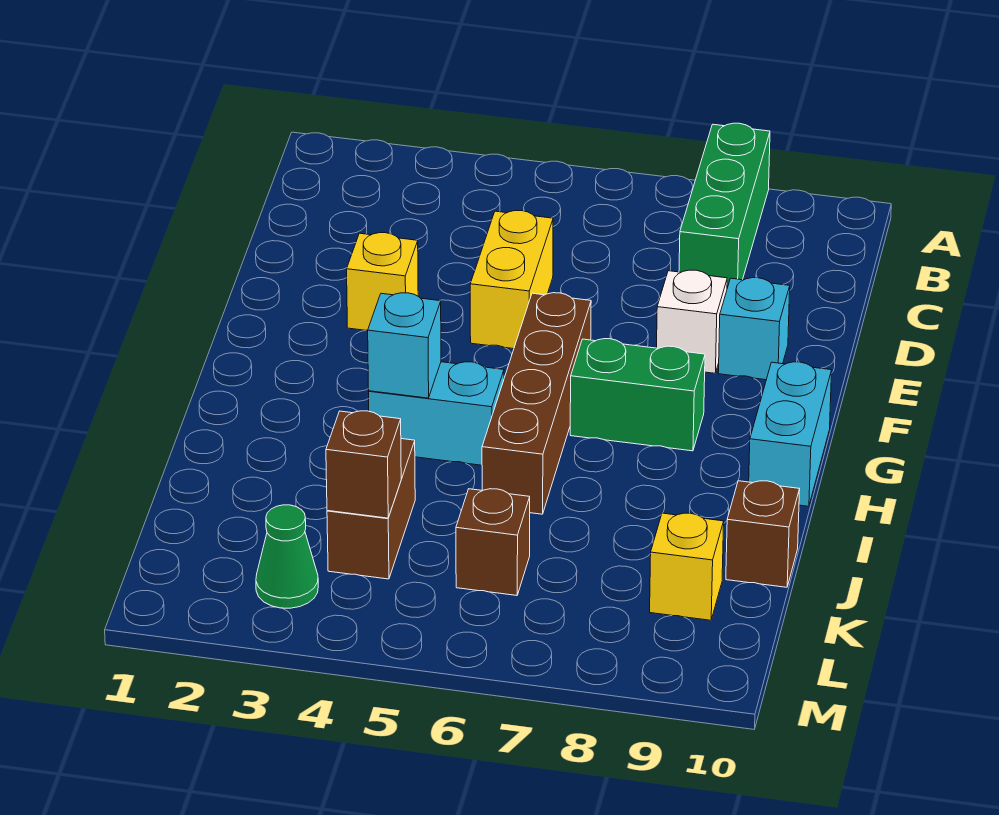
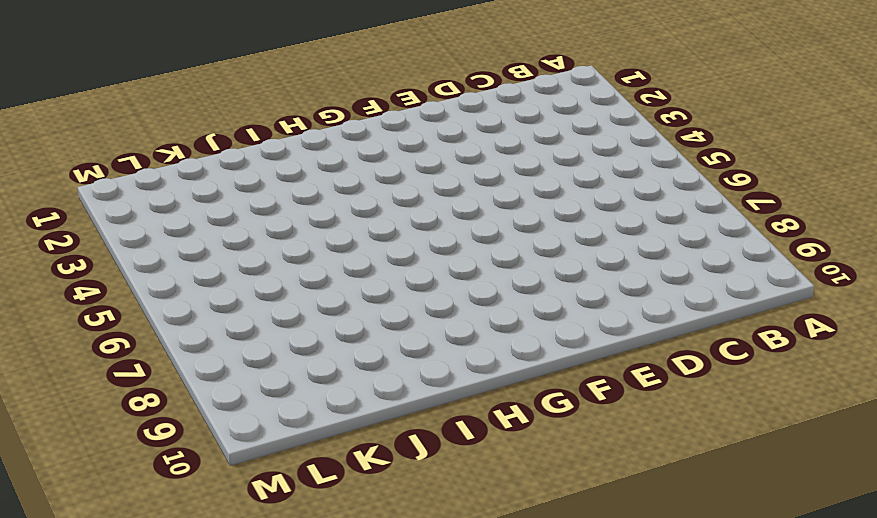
none -> green 1x3 brick [679,123,770,288]
none -> yellow 1x2 brick [470,211,553,349]
none -> yellow 1x1 brick [347,233,418,330]

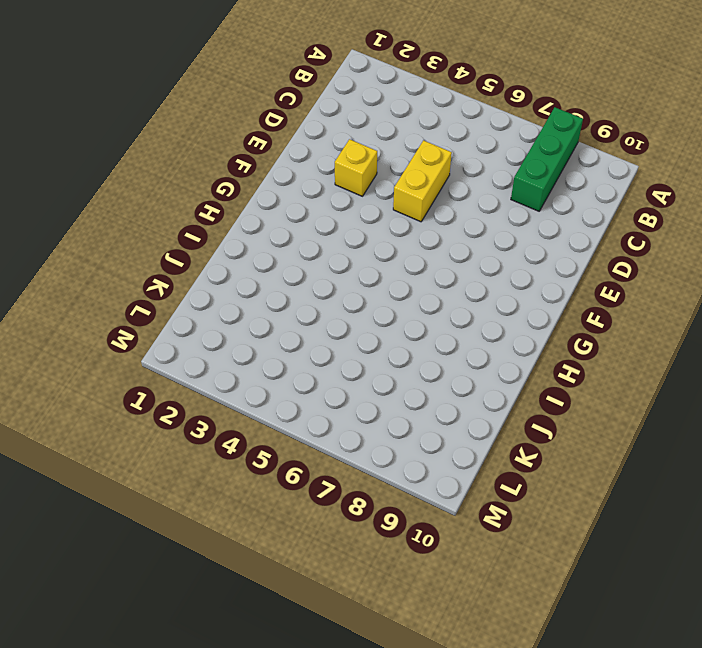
none -> white 1x1 brick [657,270,727,373]
none -> cyan 1x1 brick [718,278,790,380]
none -> brown 1x4 brick [482,293,591,514]

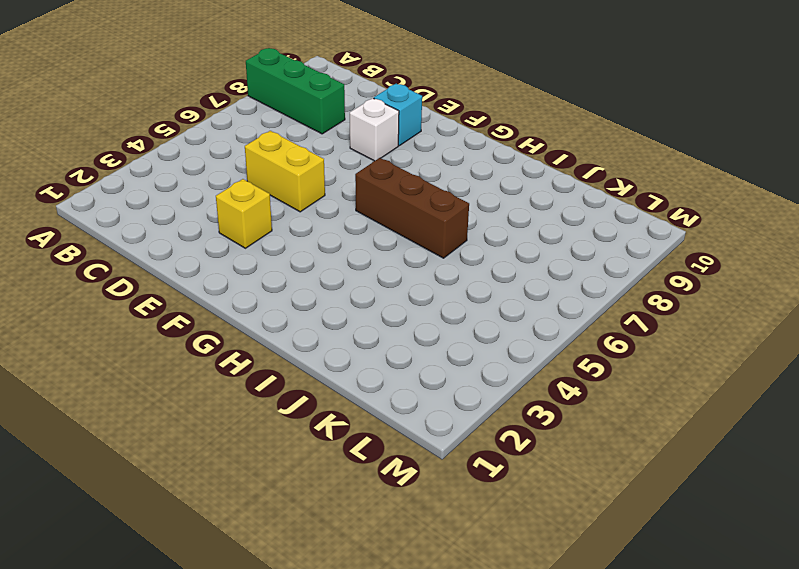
brown 1x3 brick [355,158,469,258] -> brown 1x4 brick [482,293,591,514]
none -> green 1x2 brick [570,339,705,451]
none -> cyan 1x2 brick [749,362,832,506]
none -> cyan 1x2 brick [369,362,504,465]

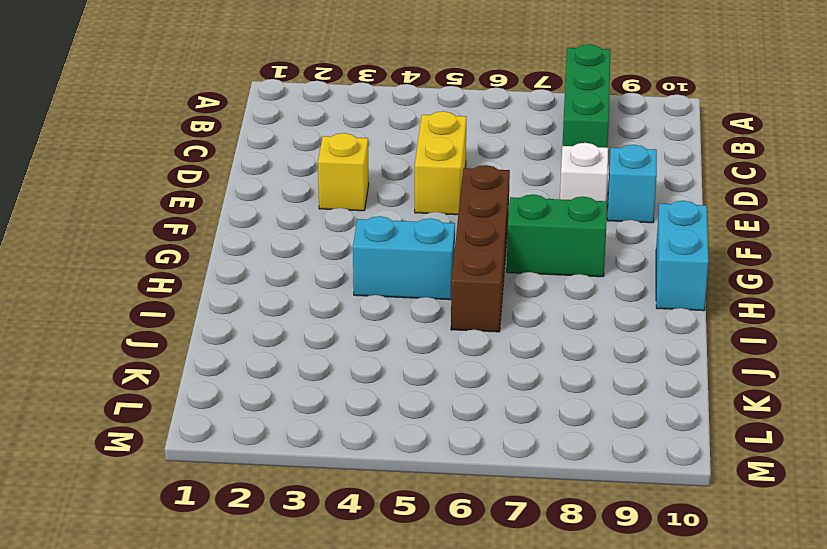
none -> brown 1x2 brick [327,439,415,579]
none -> brown 1x1 brick [726,481,800,587]
none -> brown 1x1 brick [456,489,530,595]

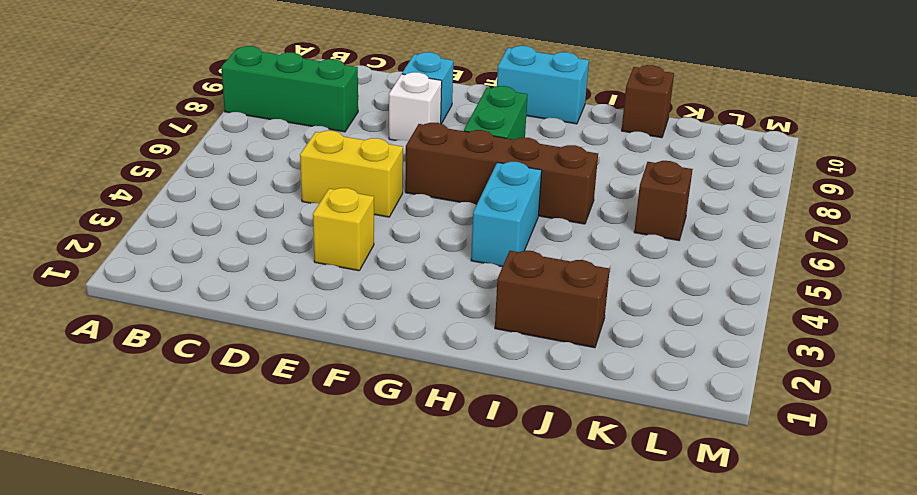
brown 1x2 brick [495,251,610,348] -> brown 1x2 brick moved to [327,439,415,579]
none -> yellow 1x1 brick [650,513,724,620]
none -> green 1x1 cone [256,505,318,608]
none -> cyan 1x1 brick [368,293,441,398]

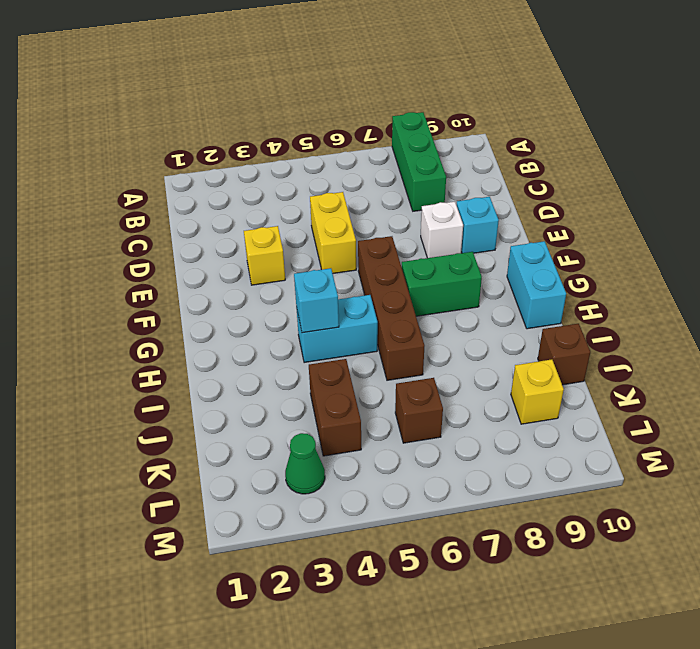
none -> brown 1x1 brick [326,411,401,518]

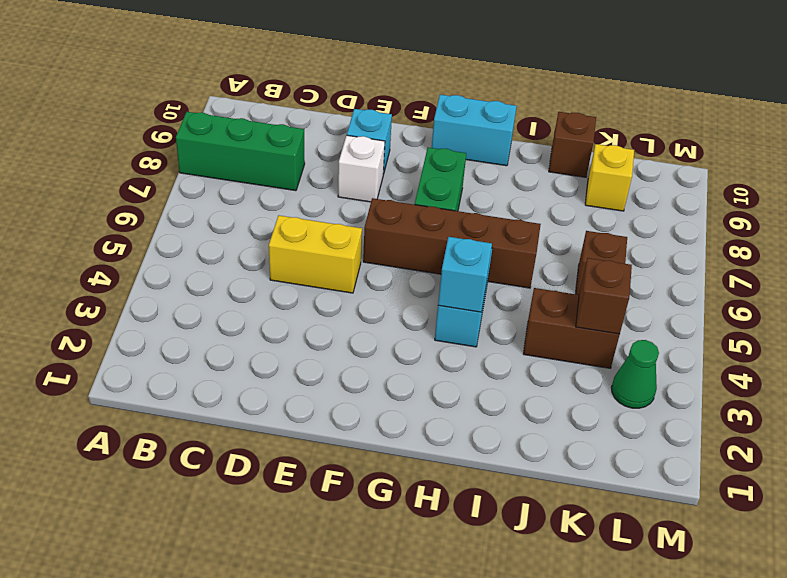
none -> yellow 1x1 brick [347,233,418,330]

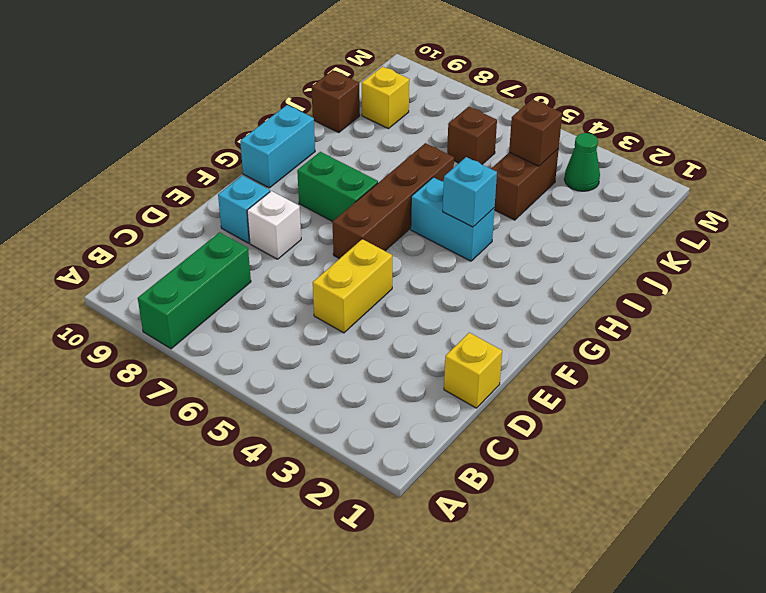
yellow 1x1 brick [444,333,502,408] -> yellow 1x1 brick moved to [347,233,418,330]

